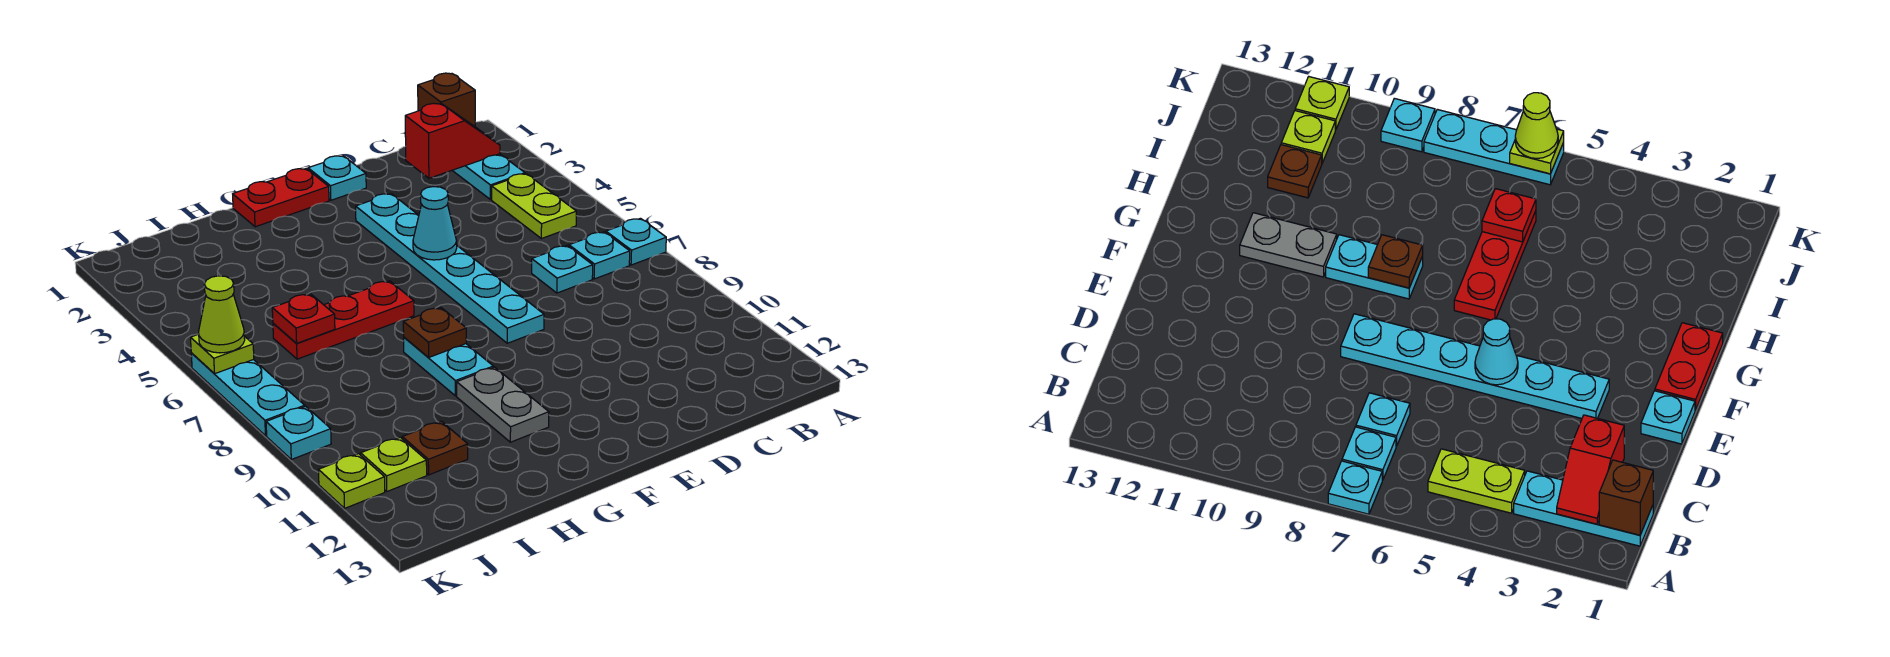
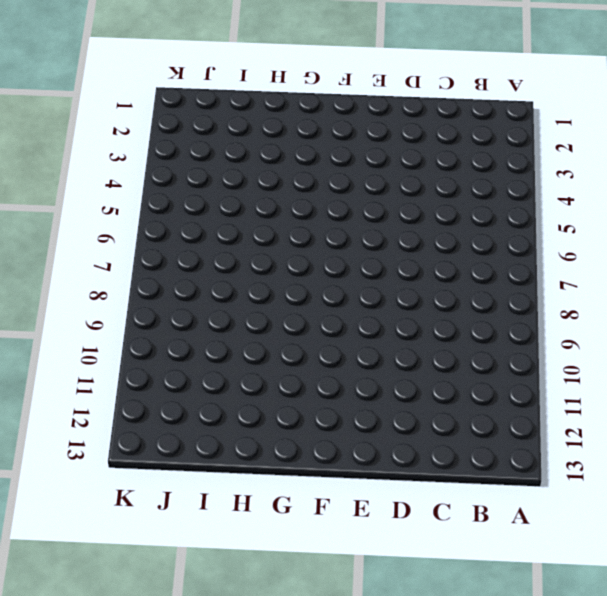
none -> cyan 1x1 plate [606,218,666,265]
none -> cyan 1x3 plate [452,154,525,200]
none -> lime 1x2 plate [492,174,576,239]

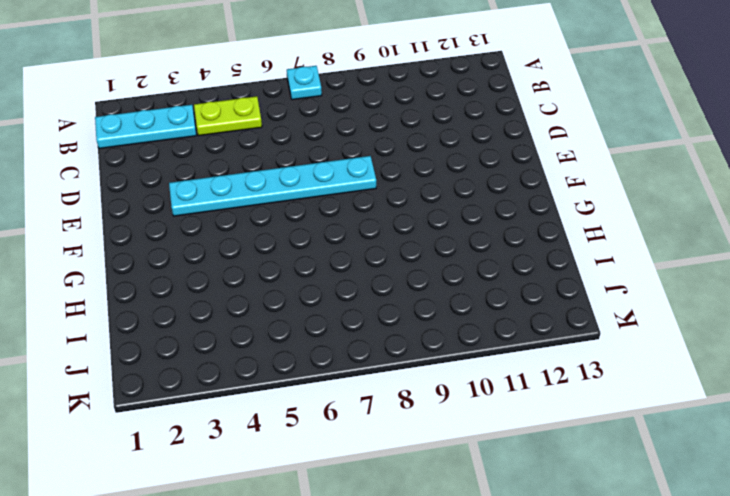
none -> cyan 1x1 plate [569,232,630,279]
none -> cyan 1x1 plate [532,246,593,293]
none -> cyan 1x1 plate [308,156,366,200]

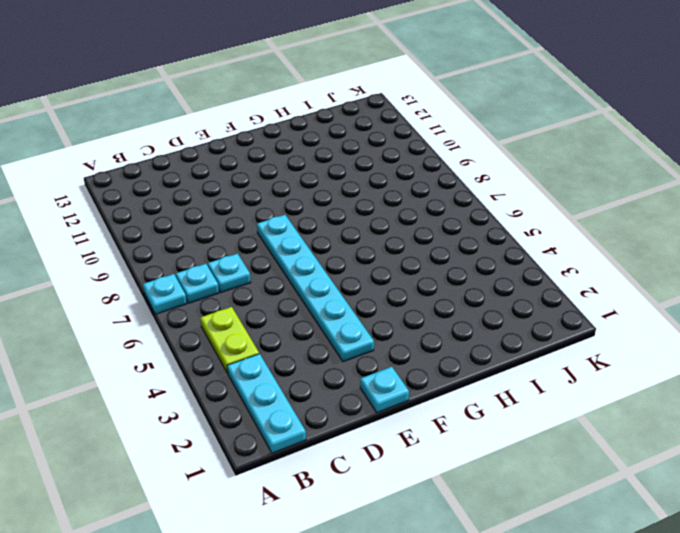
none -> red 1x2 plate [233,169,329,227]
none -> red 1x3 plate [273,281,414,359]
none -> cyan 1x2 plate [404,337,493,396]

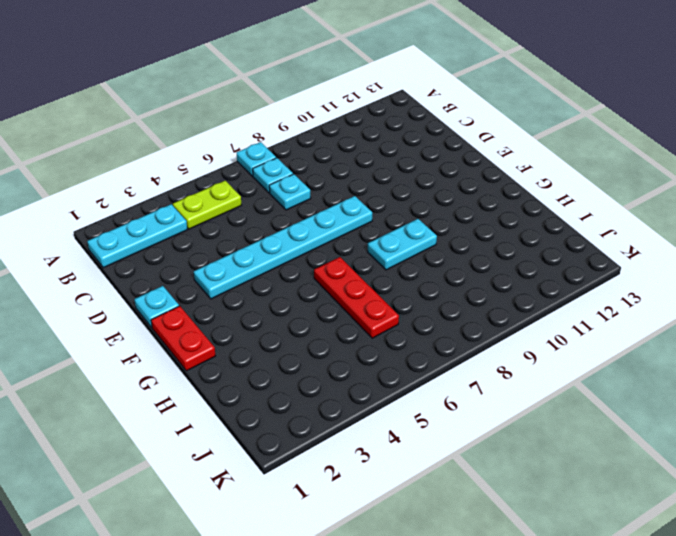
none -> grey 1x2 plate [457,367,549,442]
none -> brown 1x1 plate [402,421,468,475]
none -> lime 1x1 plate [361,437,427,491]

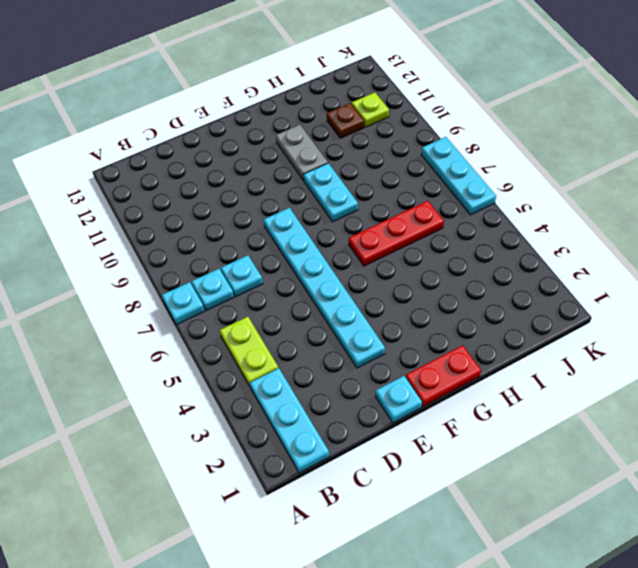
none -> cyan 1x1 plate [266,407,331,459]
none -> lime 1x1 plate [318,454,385,508]
none -> brown 1x1 brick [418,73,475,126]

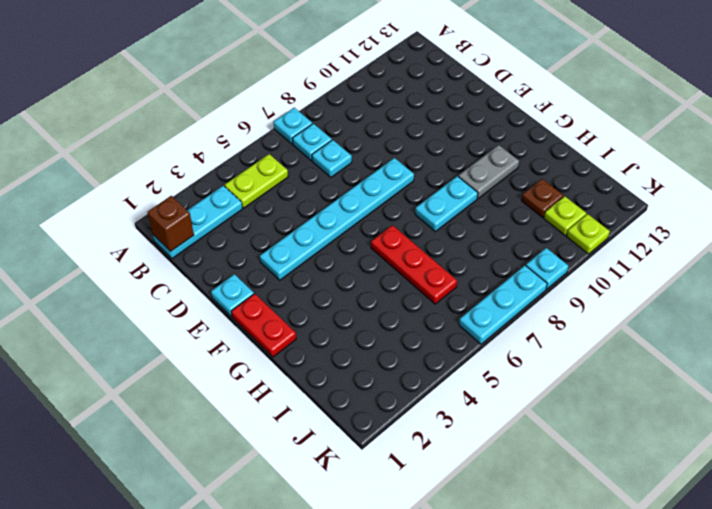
none -> red 1x2 slope [405,103,500,178]
none -> cyan 1x1 cone [413,187,457,260]
none -> brown 1x1 plate [403,308,466,358]

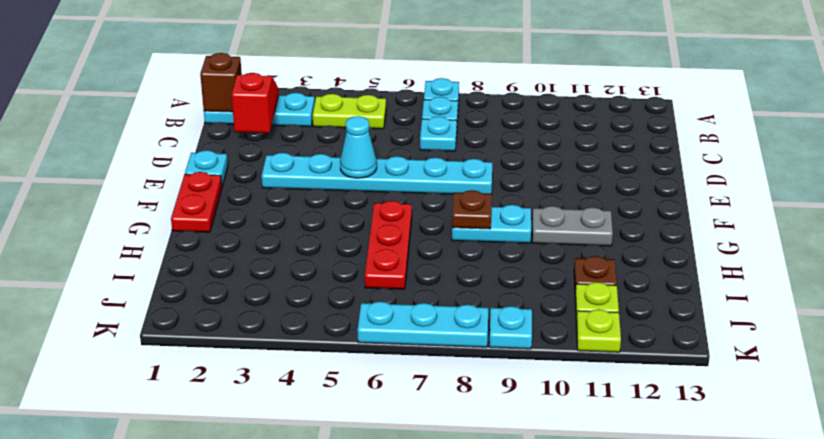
none -> red 1x1 plate [272,294,335,343]
none -> lime 1x1 plate [191,334,254,374]
none -> lime 1x1 cone [199,276,245,353]

